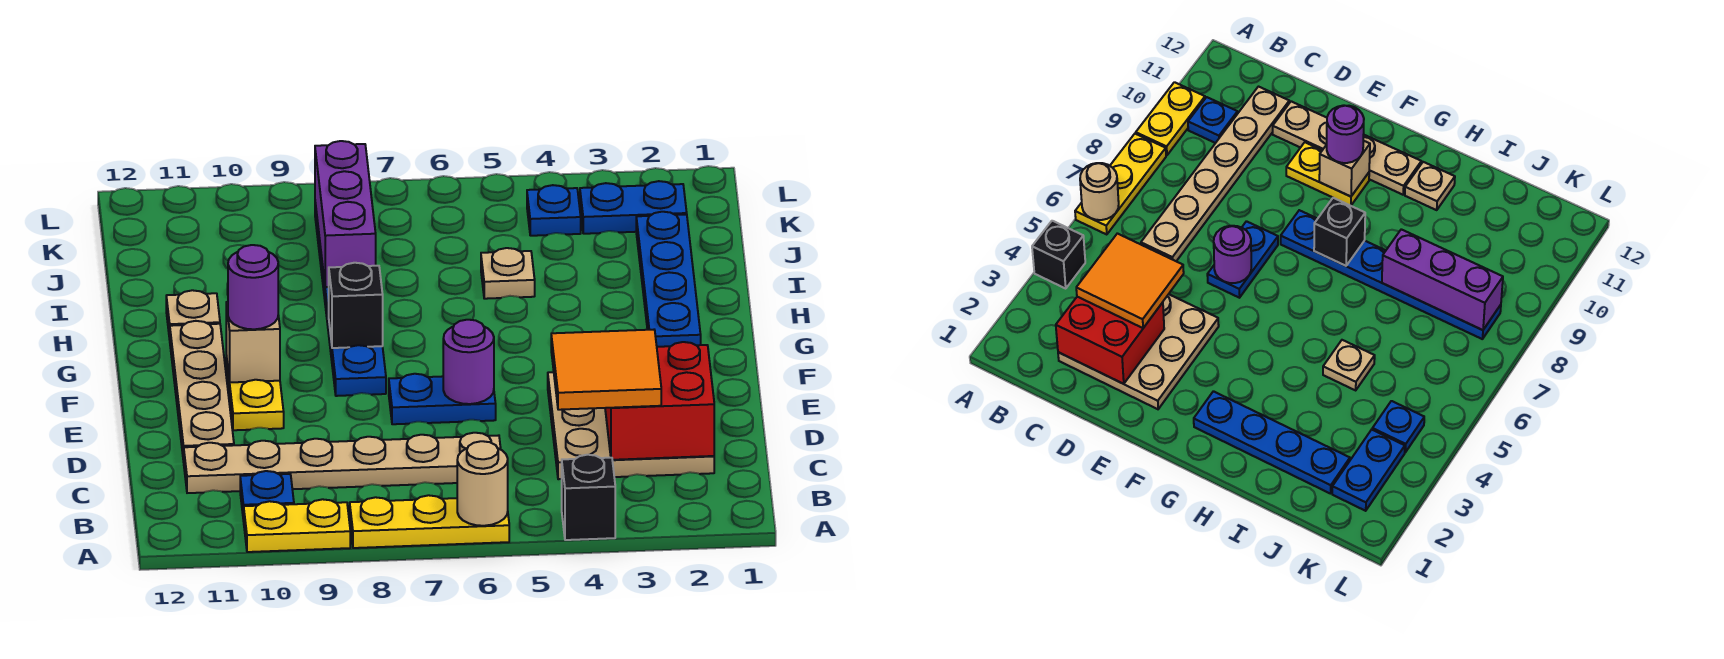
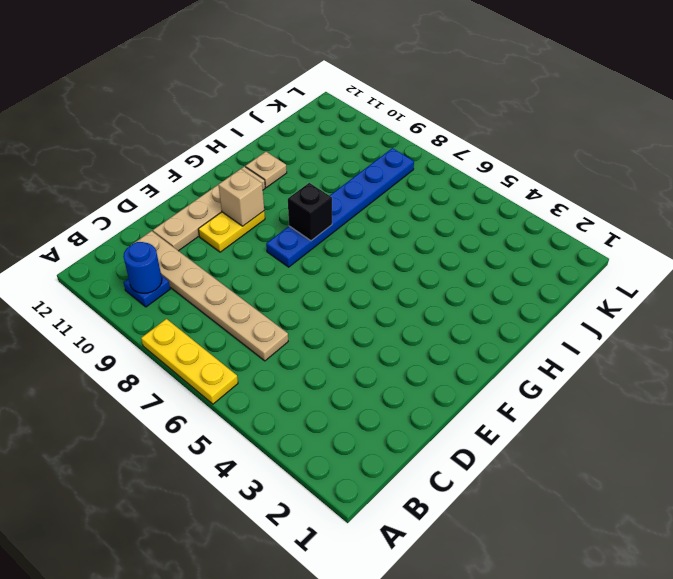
blue 1x1 round brick [123,242,162,293] -> none
none -> black 1x1 brick [562,455,615,540]
none -> yellow 1x2 plate [244,499,350,552]
none -> tan 3x3 plate [548,372,714,479]

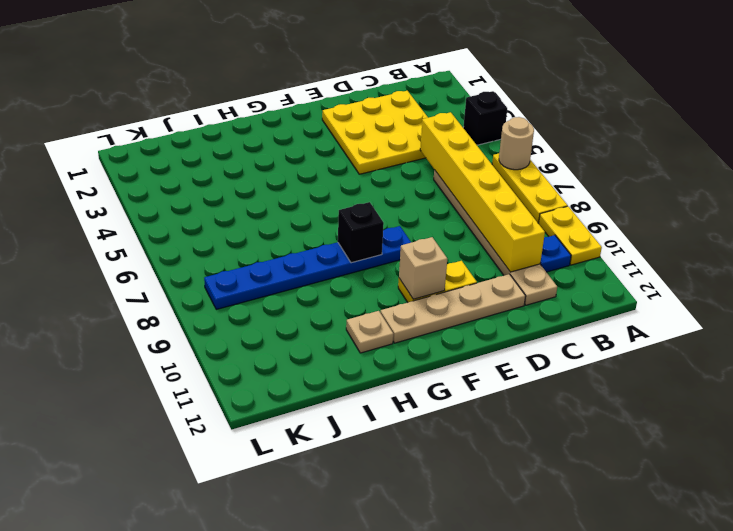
yellow 3x3 plate [322,91,428,174] -> tan 3x3 plate [548,372,714,479]
yellow 1x6 brick [420,112,545,272] -> none
none -> blue 1x2 plate [389,374,496,424]
none -> blue 1x4 plate [636,212,701,347]
none -> tan 1x1 plate [481,248,535,299]

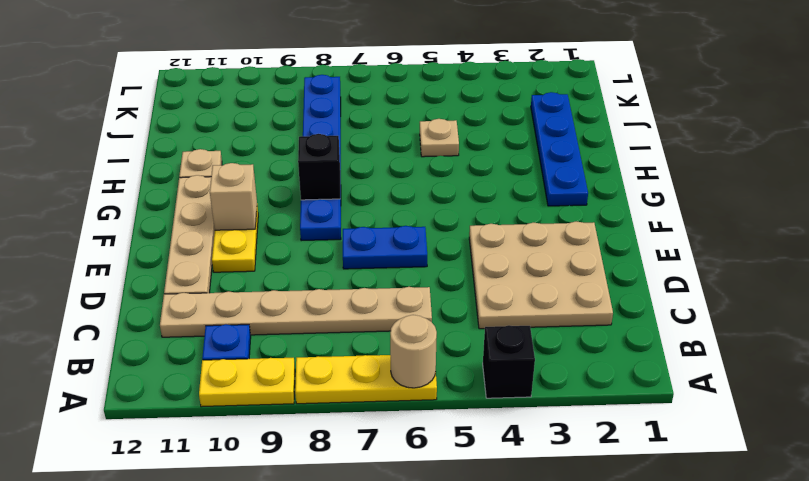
none -> blue 1x2 plate [580,181,687,234]
none -> blue 1x1 plate [527,185,581,236]
none -> red 2x2 brick [605,342,714,460]

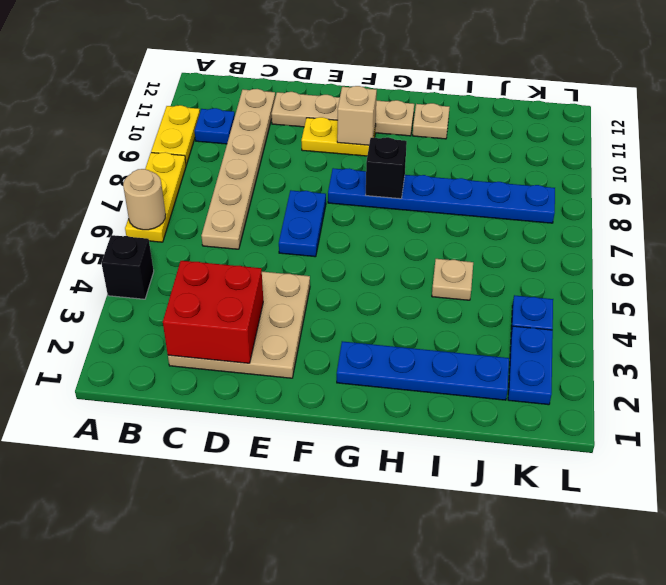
none -> purple 1x1 round brick [443,320,494,404]
none -> purple 1x3 brick [315,141,376,287]
none -> orange 2x2 tile [551,330,661,410]

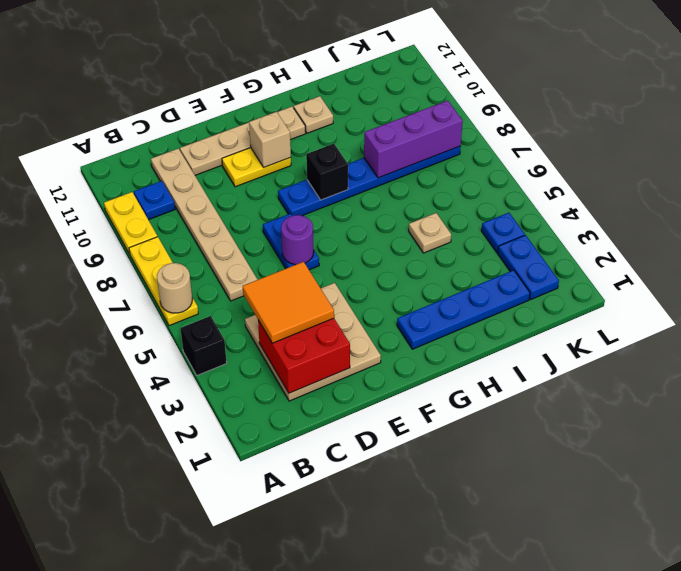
none -> purple 1x1 round brick [228,245,278,329]

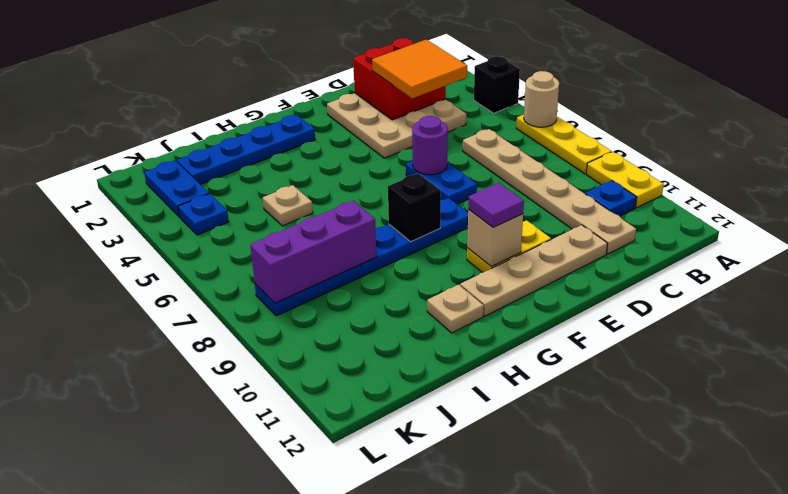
purple 1x1 tile [468,183,524,227] -> purple 1x1 round brick [228,245,278,329]

